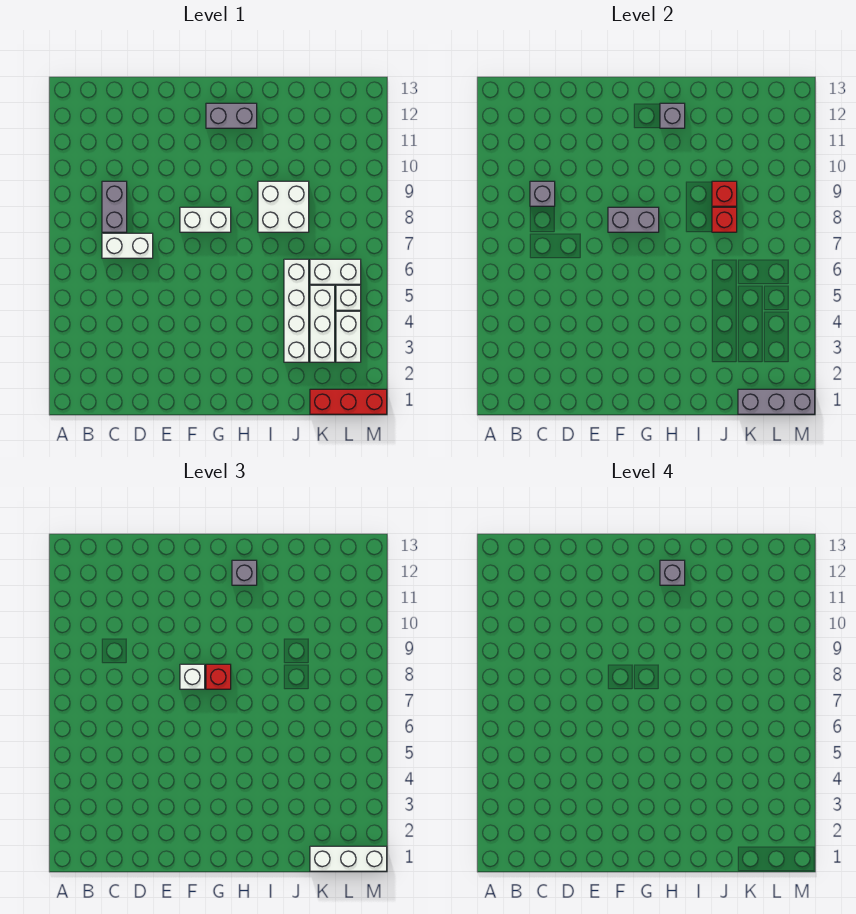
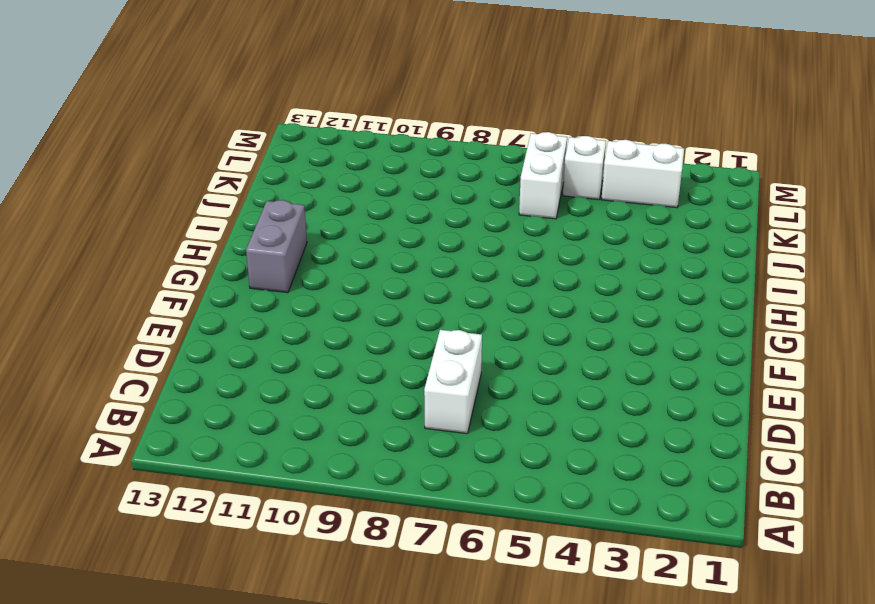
none -> grey 1x2 brick [102,181,127,232]
none -> white 1x2 brick [180,207,231,232]
none -> white 2x2 brick [258,181,309,232]

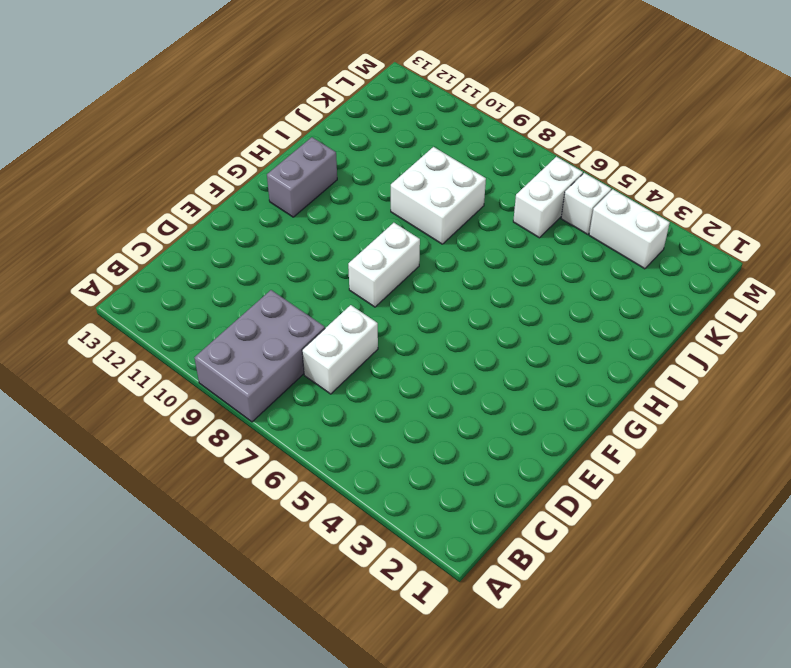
grey 2x3 brick [194,290,325,422] -> grey 1x2 brick [102,181,127,232]
none -> white 1x4 brick [284,259,309,362]
none -> red 1x3 brick [310,389,387,414]
none -> white 1x3 brick [310,285,335,362]

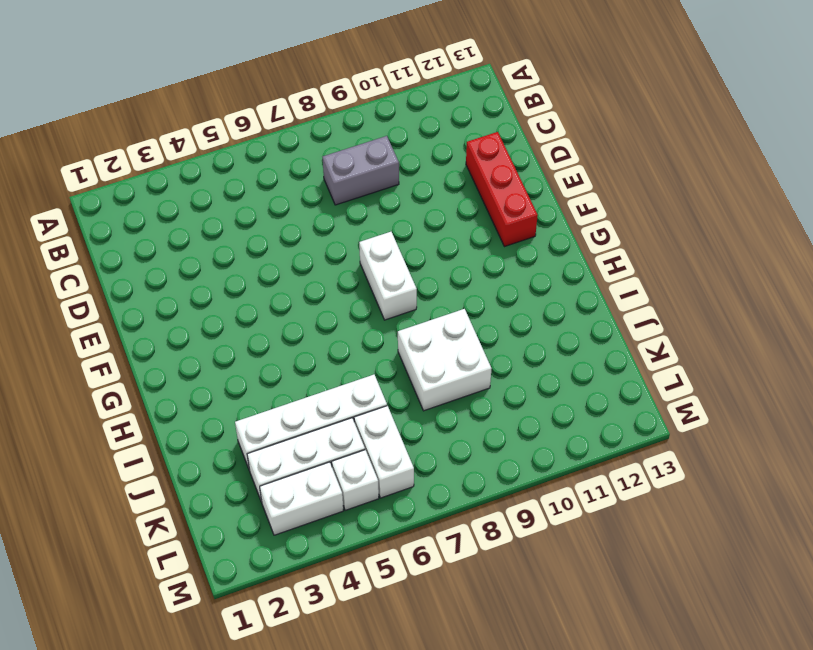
red 1x3 brick [466,132,538,247] -> red 1x3 brick moved to [310,389,387,414]
none -> white 1x2 brick [102,233,153,258]
none -> grey 1x2 brick [206,103,257,128]
none -> grey 1x1 brick [530,181,555,206]

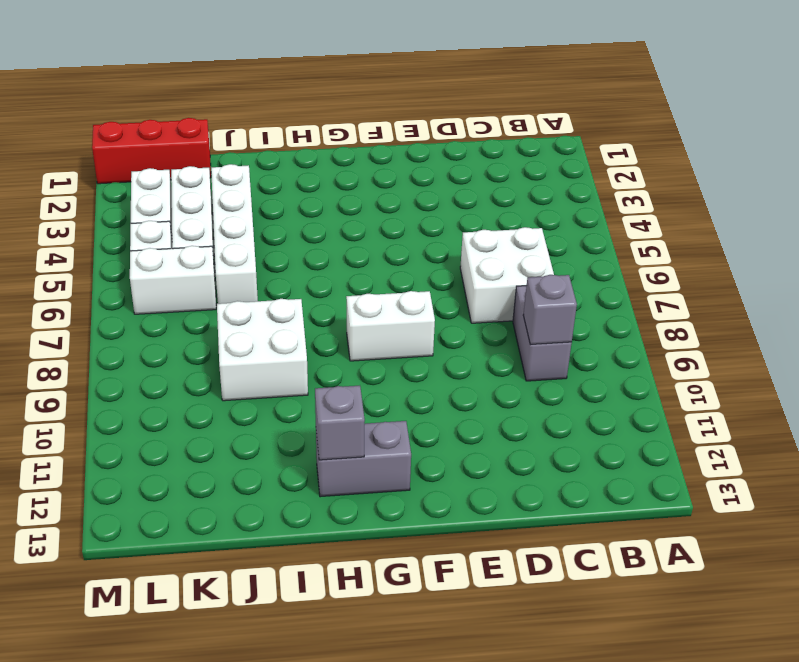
white 2x2 brick [460,227,554,323] -> white 1x2 brick [102,233,153,258]
none -> grey 1x2 brick [608,207,659,232]
none -> red 1x1 brick [712,207,737,232]
none -> red 1x1 brick [712,181,737,206]

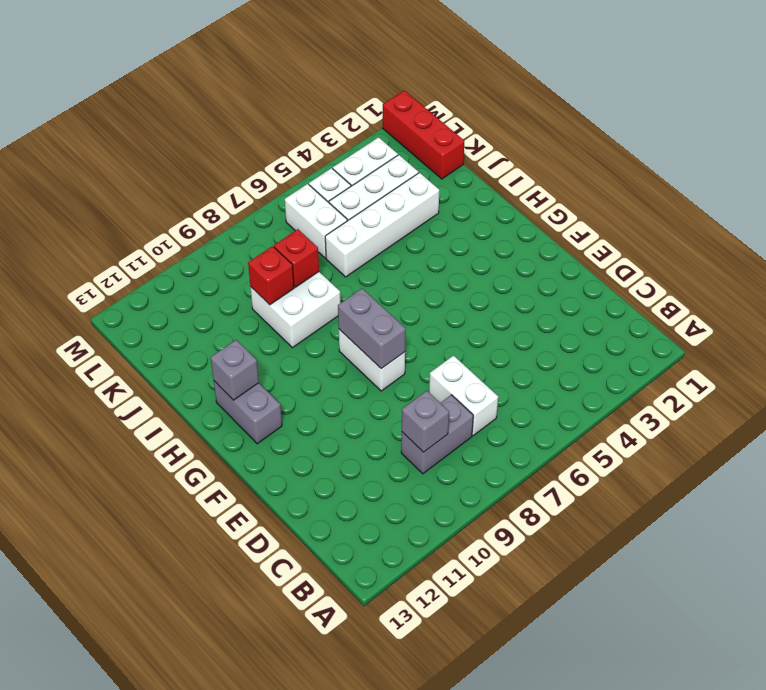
none -> grey 1x3 brick [738,389,815,414]
none -> white 1x1 brick [180,664,205,689]
none -> red 1x1 brick [206,664,231,689]

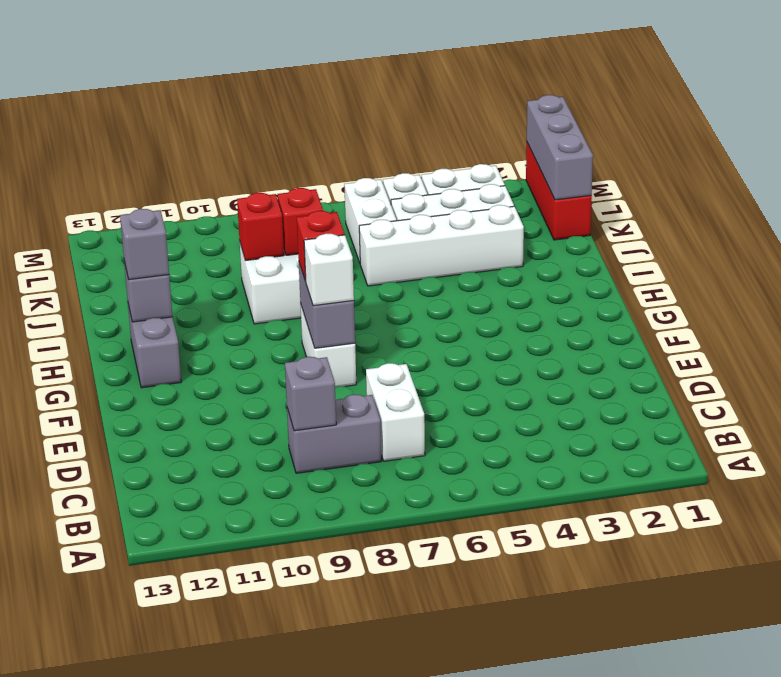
none -> white 1x3 brick [310,846,387,871]
none -> grey 1x1 brick [660,560,685,585]

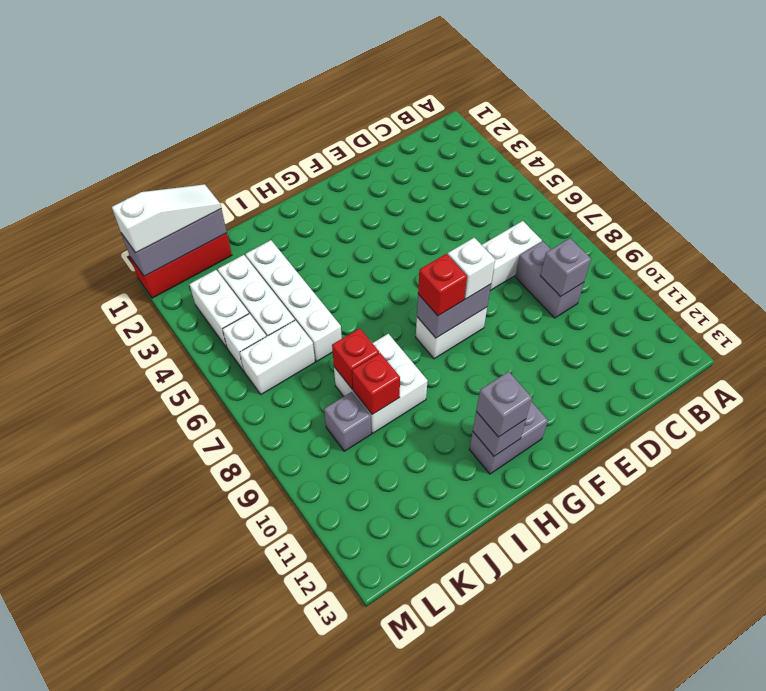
white 1x3 slope [112,184,221,253] -> white 1x3 brick [310,846,387,871]
grey 1x1 brick [324,392,371,451] -> grey 1x1 brick moved to [660,560,685,585]

